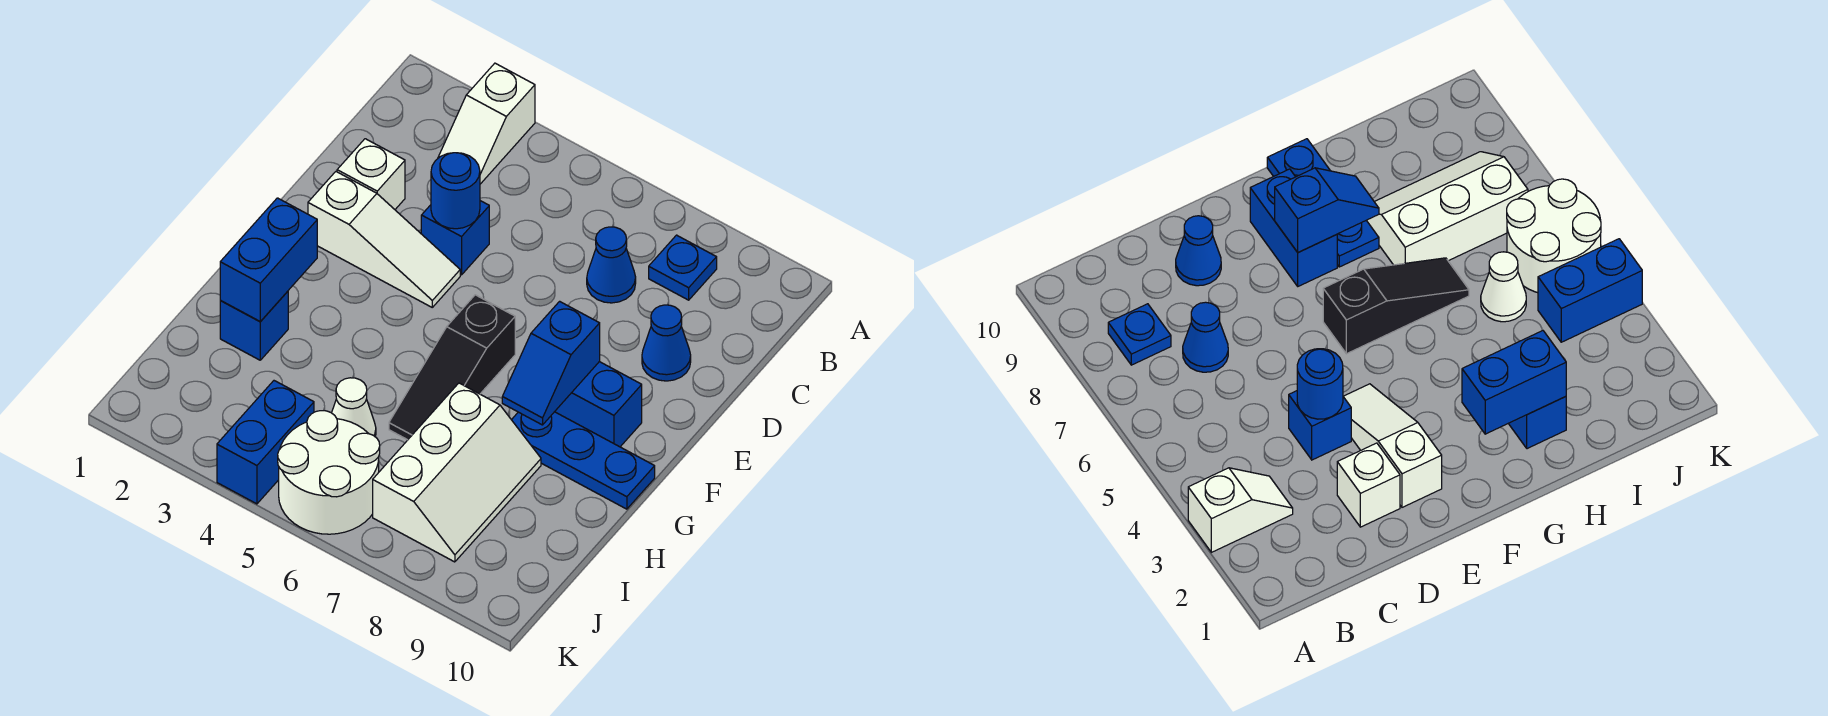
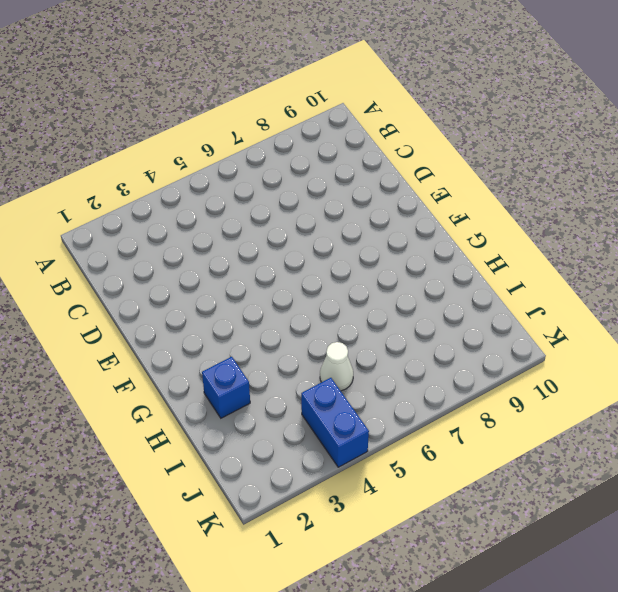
none -> white 1x2 slope [438,63,535,184]
none -> blue 1x1 plate [649,235,717,300]
none -> blue 1x1 cone [587,227,636,303]

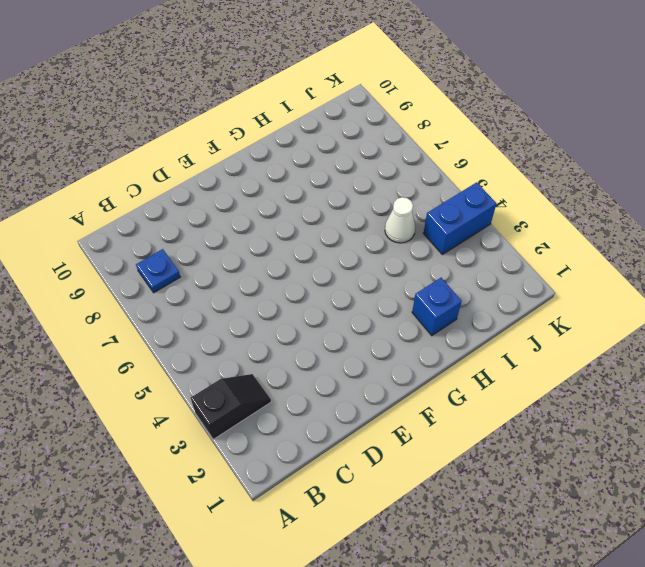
black 1x2 slope [191,374,271,440] -> white 1x2 slope [438,63,535,184]
none -> blue 1x1 cone [587,227,636,303]
none -> white 1x1 brick [337,139,405,209]
none -> blue 1x1 brick [421,201,489,275]

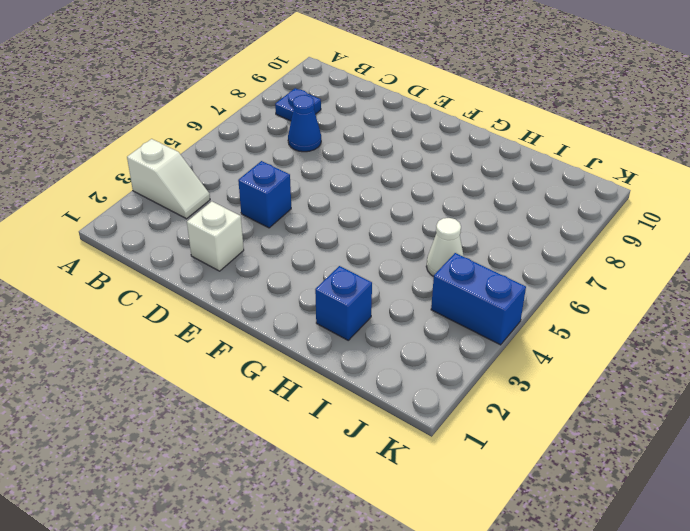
none -> blue 1x1 cone [642,305,691,381]
none -> white 1x3 slope [308,172,460,307]
none -> black 1x3 slope [389,295,515,440]

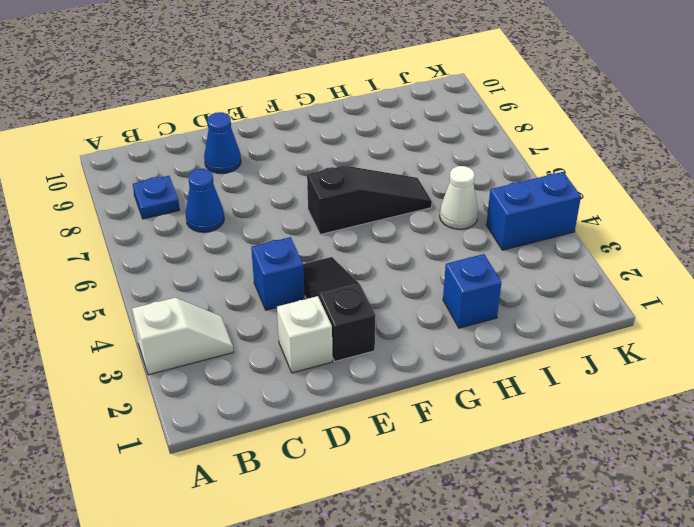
black 1x3 slope [303,257,376,361] -> white 1x3 slope [308,172,460,307]
none -> blue 1x2 brick [555,362,642,447]
none -> blue 1x3 plate [512,412,655,509]
none -> white 2x3 slope [373,383,541,562]

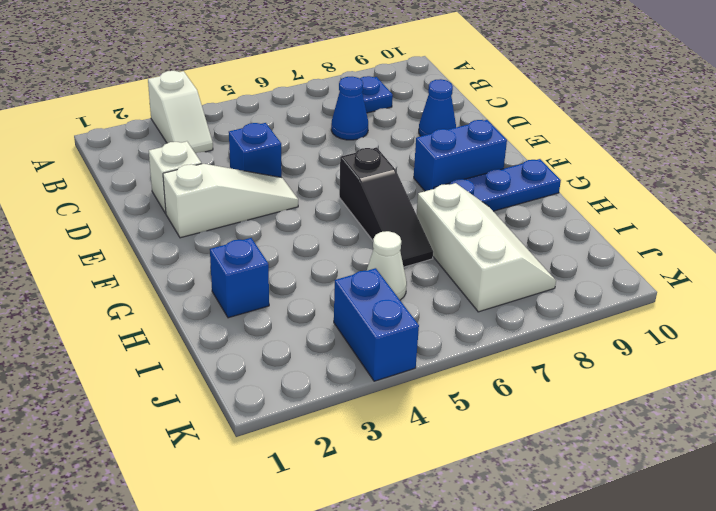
none -> white 2x2 round brick [278,411,380,534]
none -> blue 1x1 round brick [431,153,480,229]
none -> blue 1x2 slope [502,301,600,425]

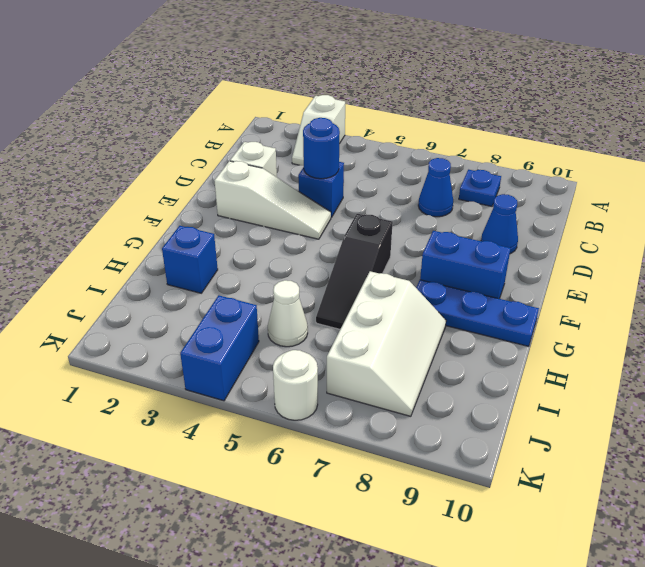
white 1x1 round brick [273,350,318,420] -> white 2x2 round brick [278,411,380,534]
none -> blue 1x2 slope [502,301,600,425]
none -> blue 1x2 brick [220,198,317,322]

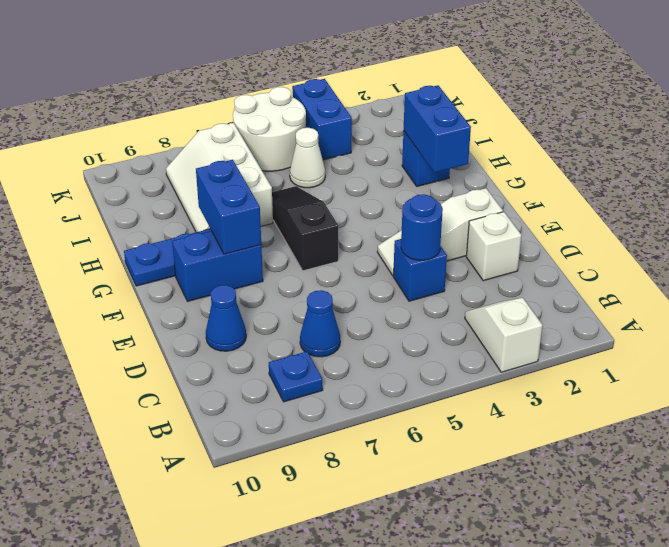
blue 1x2 brick [196,160,261,254] -> blue 1x2 slope [502,301,600,425]

